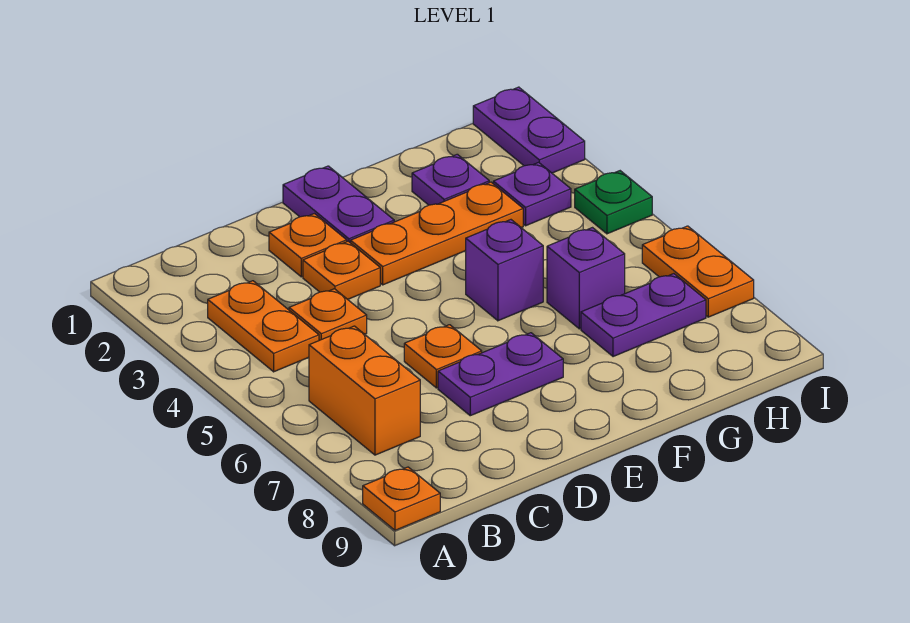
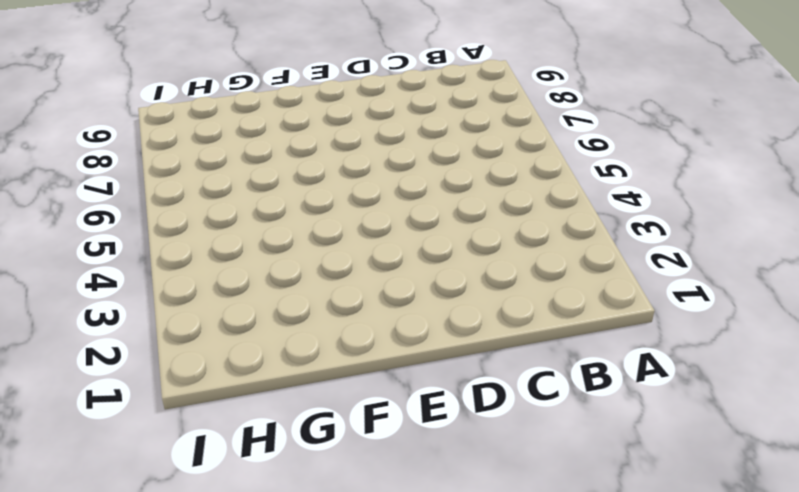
none -> orange 1x1 plate [363,467,440,530]
none -> orange 1x2 plate [208,281,319,372]
none -> orange 1x2 brick [309,326,420,455]

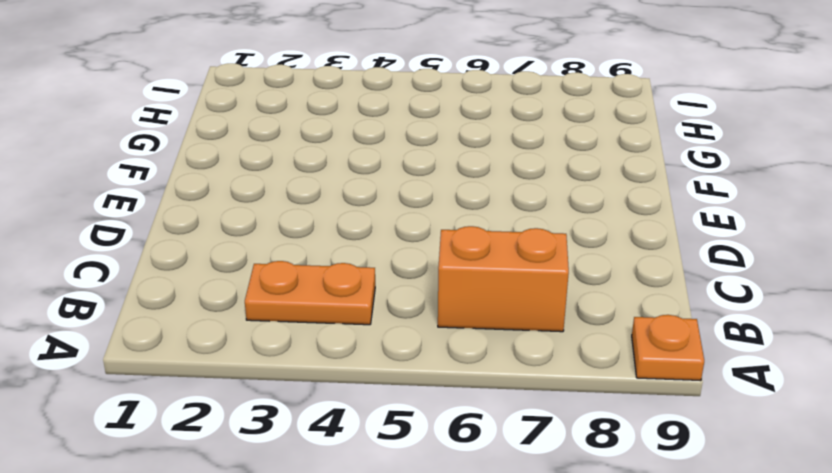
none -> orange 1x1 plate [289,289,367,340]
none -> orange 1x1 plate [269,214,347,277]
none -> orange 1x1 plate [303,241,380,299]

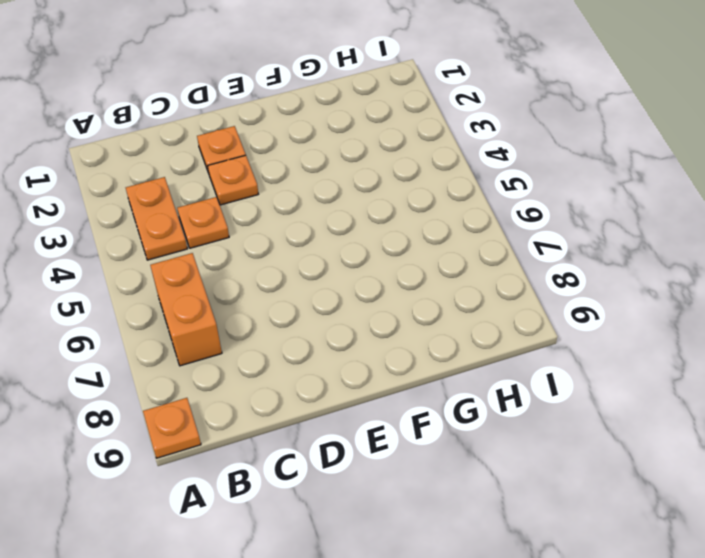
none -> orange 1x1 plate [404,325,482,388]
none -> purple 1x2 plate [438,333,563,416]
none -> purple 1x2 plate [283,166,394,243]

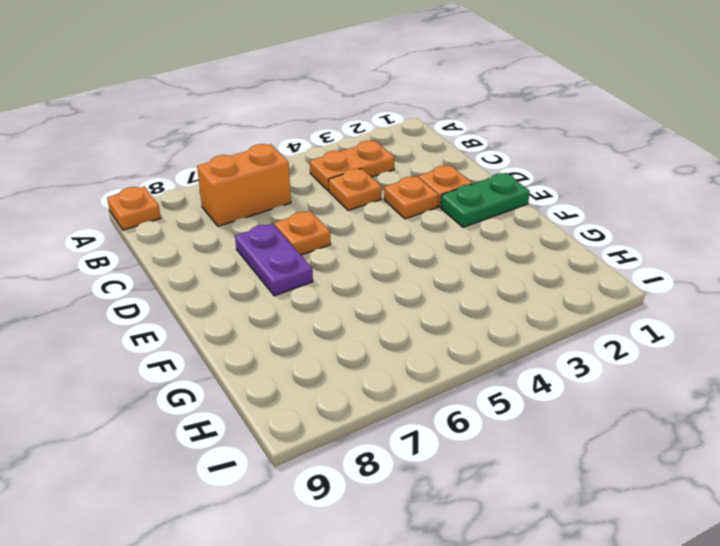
green 1x2 plate [440,173,530,227] -> purple 1x2 plate [283,166,394,243]
none -> orange 1x3 plate [351,182,523,285]
none -> purple 1x1 brick [466,220,543,321]
none -> purple 1x1 plate [412,154,489,205]

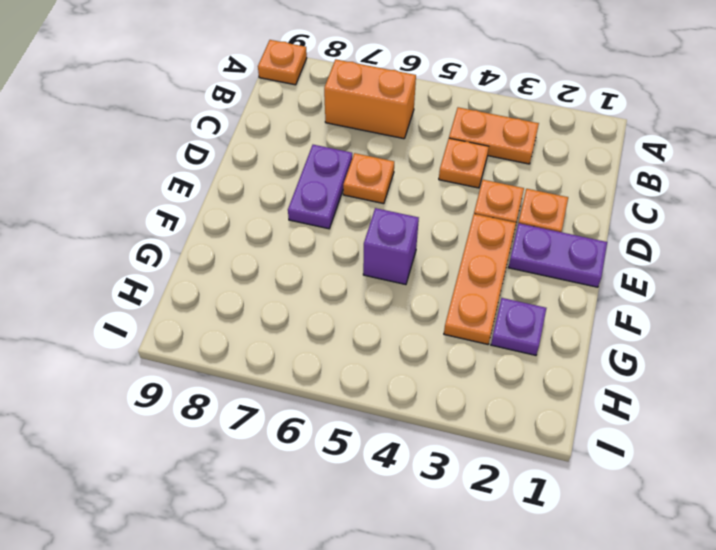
none -> purple 1x1 brick [547,228,625,329]
none -> purple 1x2 plate [581,274,706,357]
none -> purple 1x1 plate [493,162,571,226]

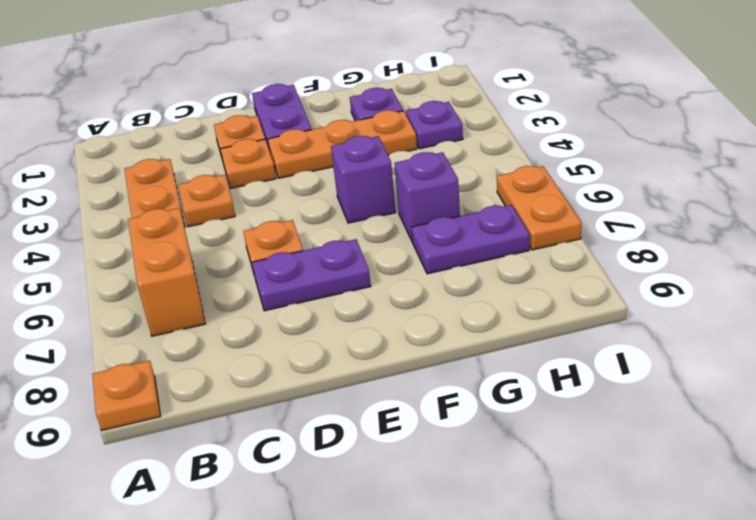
none -> purple 1x2 plate [473,87,585,173]
none -> green 1x1 plate [575,171,652,234]

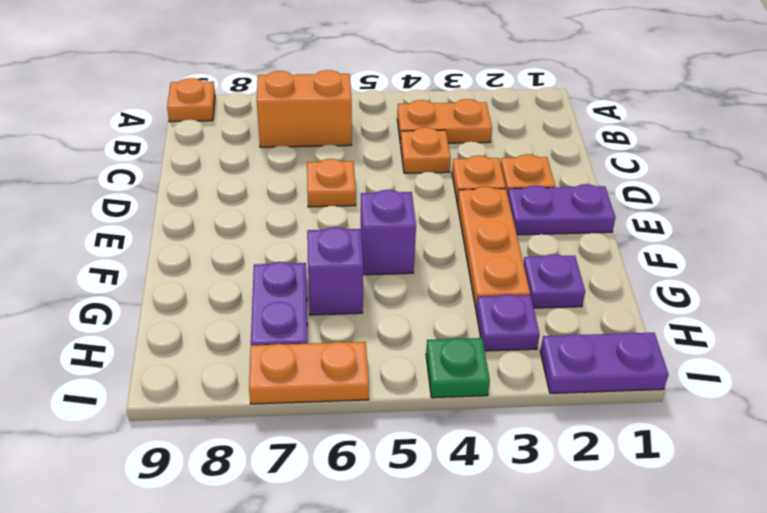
none -> purple 1x2 plate [438,333,563,416]

